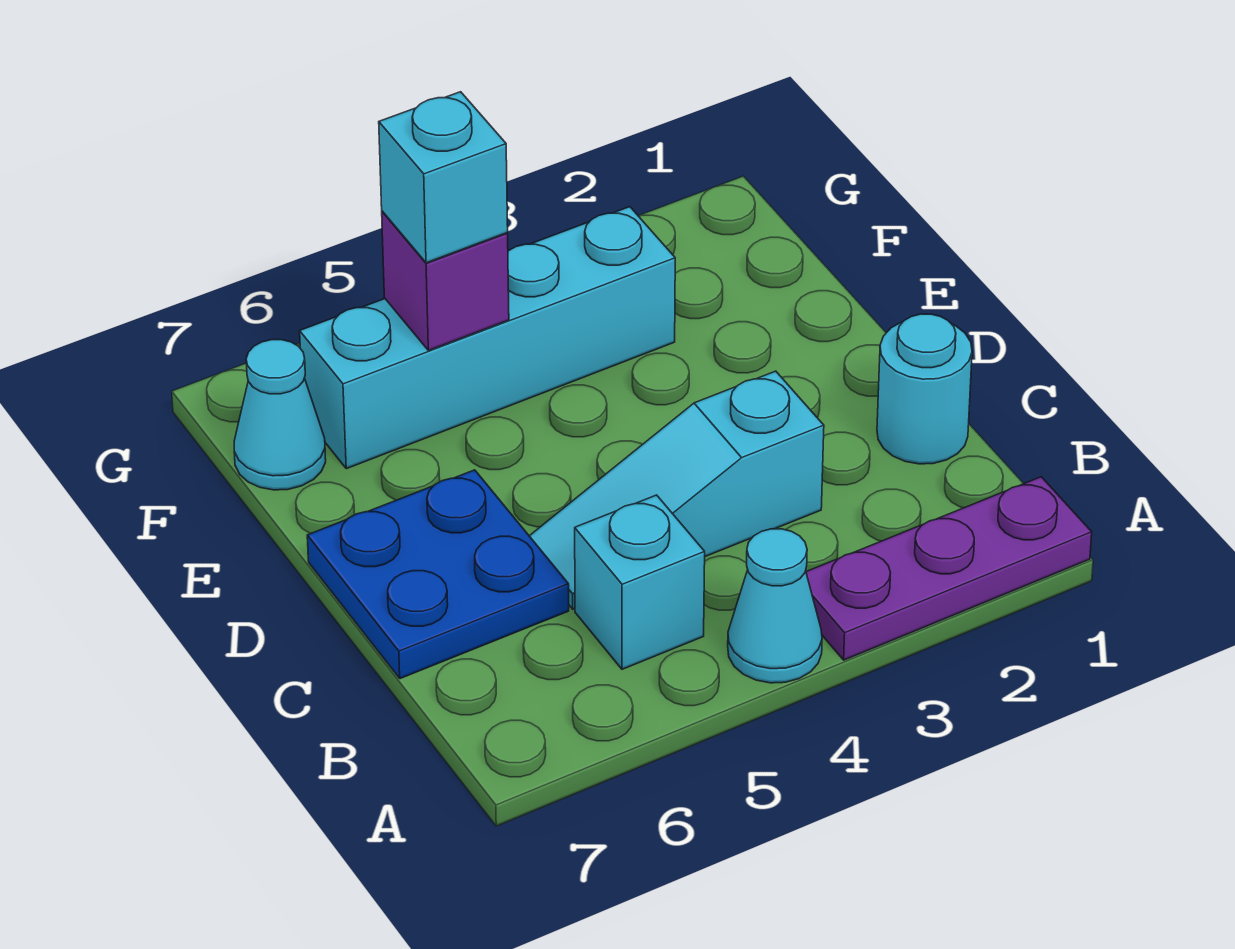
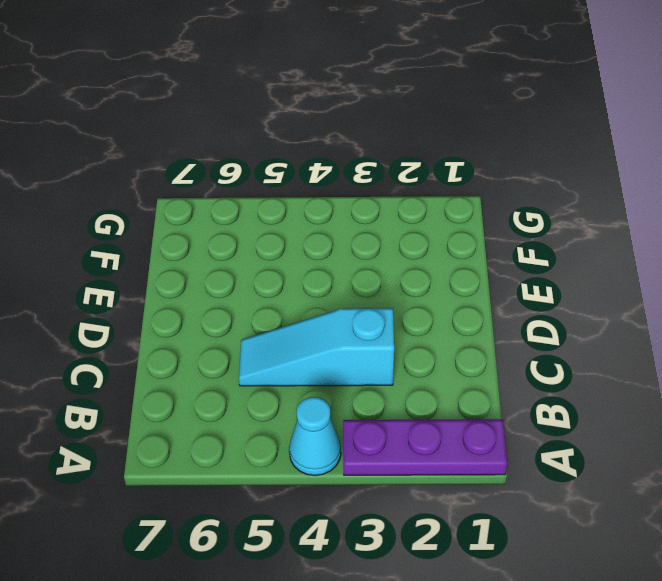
none -> cyan 1x1 brick [575,495,705,669]
none -> cyan 1x1 round brick [877,314,972,464]

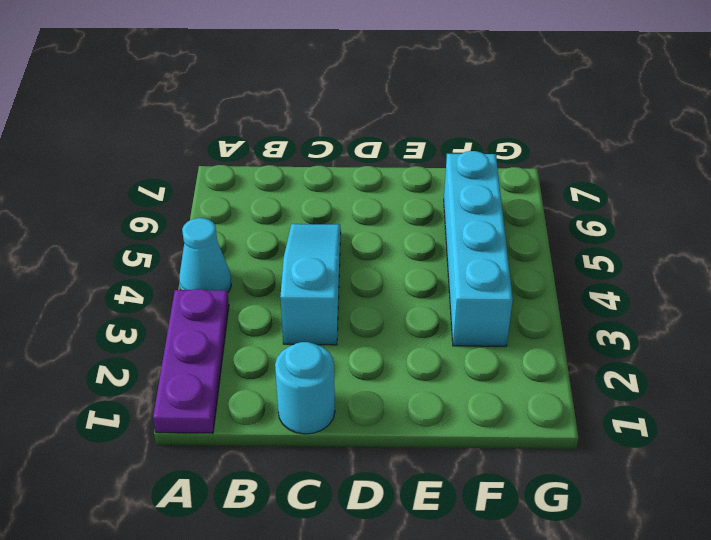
none -> cyan 1x1 brick [575,495,705,669]
none -> blue 2x2 plate [307,470,569,679]

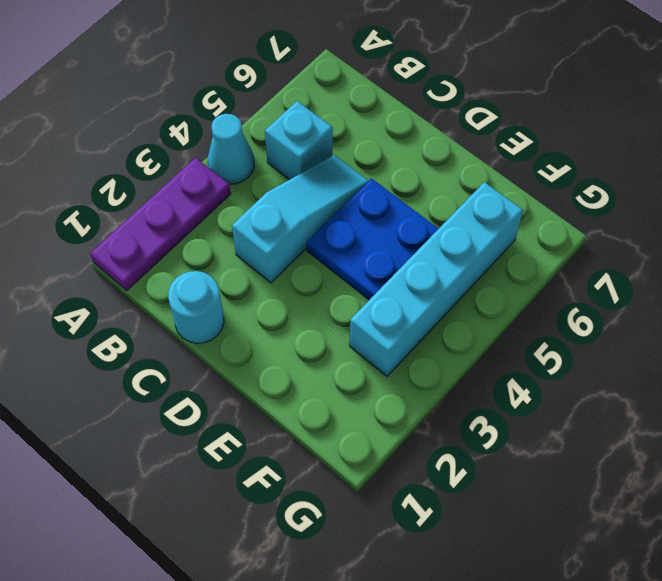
blue 2x2 plate [307,178,439,300] -> blue 2x2 plate moved to [307,470,569,679]
none -> cyan 1x1 cone [234,340,326,490]
none -> purple 1x1 brick [382,211,509,351]

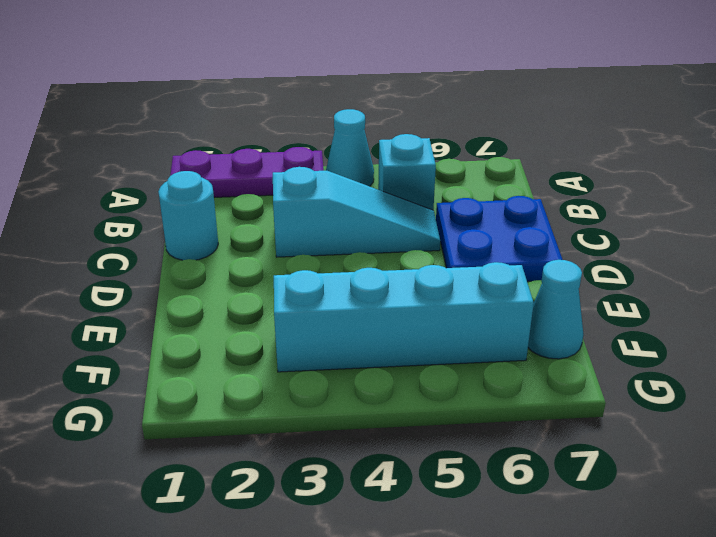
none -> purple 1x1 brick [382,211,509,351]
none -> cyan 1x1 brick [379,92,508,263]

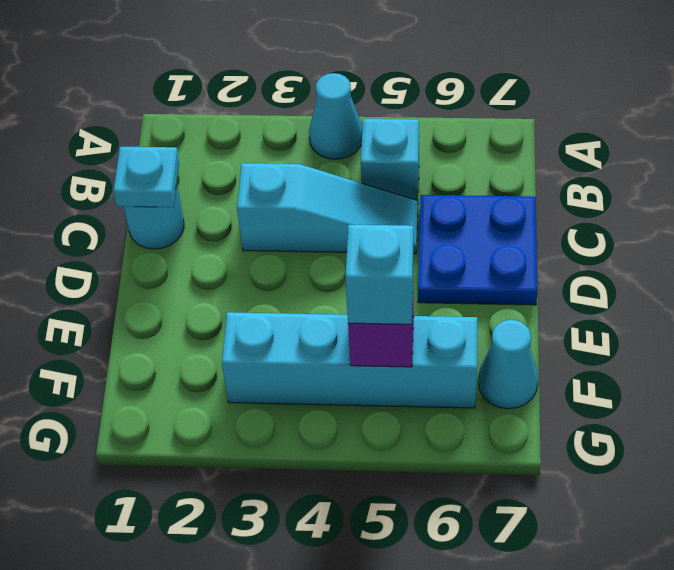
cyan 1x1 plate [113,147,179,207] -> none
none -> purple 1x3 plate [806,477,1092,660]

